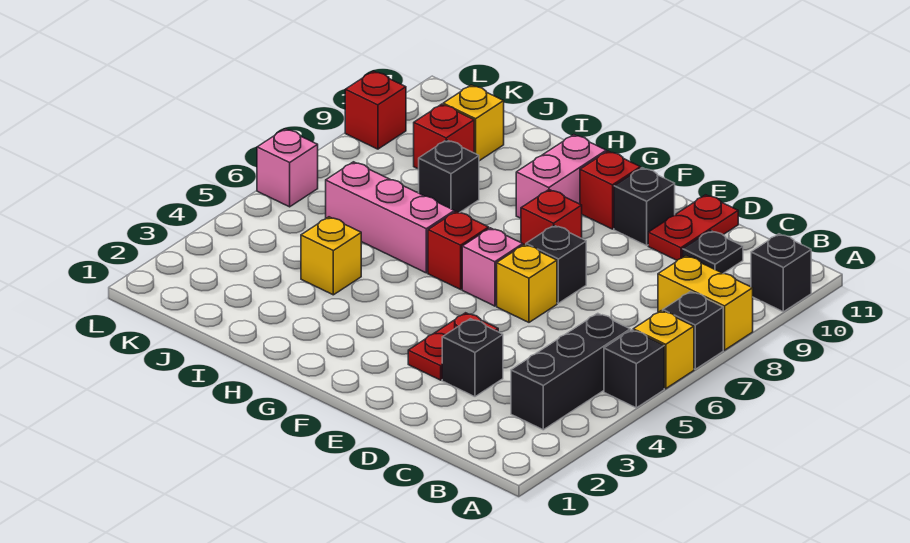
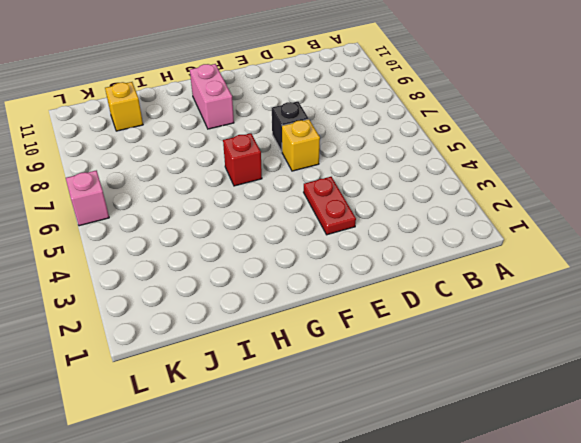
none -> black 1x1 brick [604,330,664,408]
none -> yellow 1x1 brick [633,311,694,389]
none -> black 1x1 brick [663,291,723,369]

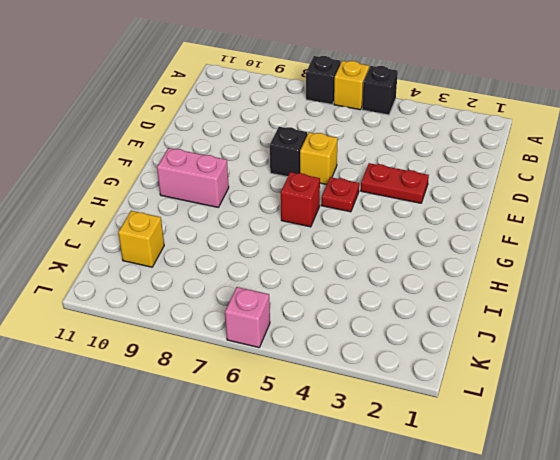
red 1x1 plate [321,177,359,212] -> none
none -> yellow 1x2 brick [658,256,753,350]
none -> black 1x1 brick [751,234,811,312]
none -> black 1x3 brick [511,313,630,430]

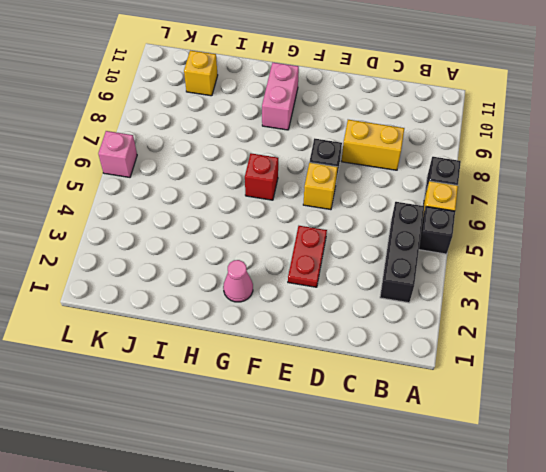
yellow 1x2 brick [341,120,404,170] -> yellow 1x2 brick moved to [658,256,753,350]
pink 1x1 cone [223,260,253,302] -> none
none -> black 1x1 brick [751,234,811,312]
none -> black 1x1 plate [683,231,743,274]
none -> black 1x1 brick [442,319,503,397]

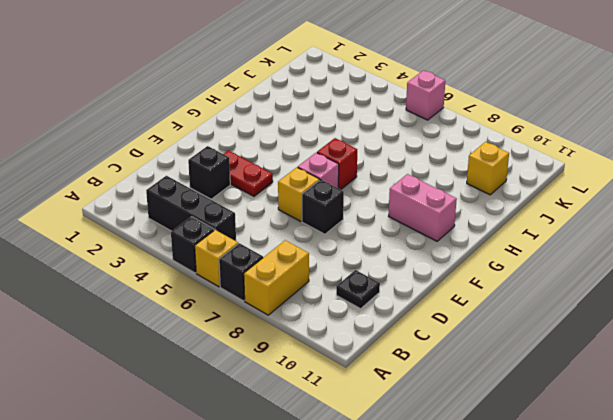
none -> black 1x1 brick [751,234,811,312]
none -> red 1x2 plate [648,195,738,260]
none -> black 1x1 brick [614,168,675,246]

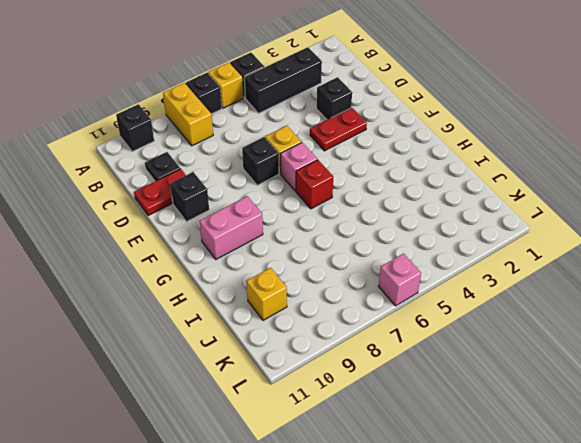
none -> red 1x1 brick [521,190,582,245]
none -> red 1x1 brick [580,151,641,229]
none -> pink 1x3 brick [326,162,454,273]

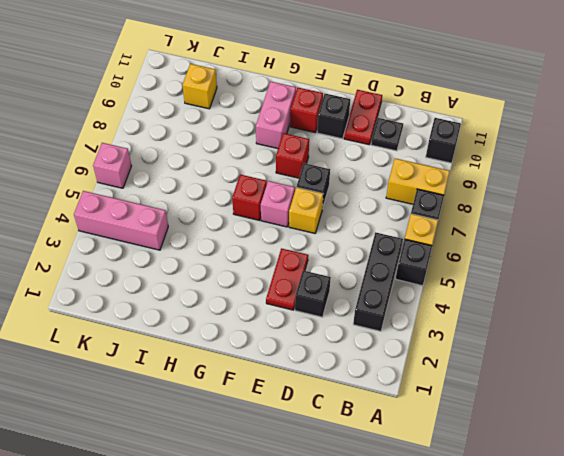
pink 1x3 brick [74,191,168,250] -> pink 1x3 brick moved to [326,162,454,273]
none -> yellow 1x1 brick [301,217,361,295]
none -> black 1x1 brick [419,140,479,213]
none -> red 1x1 brick [414,104,474,169]

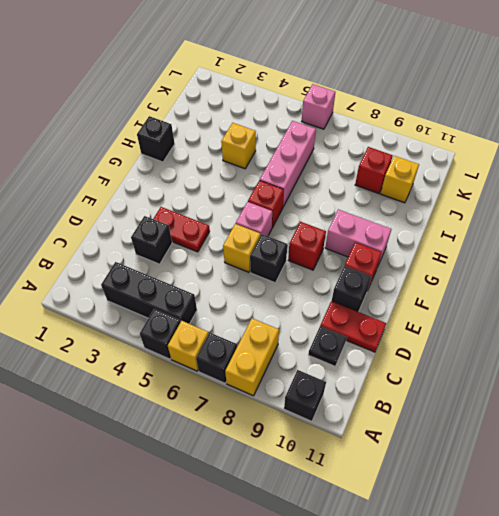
black 1x1 brick [137,116,175,162] -> black 1x1 brick moved to [419,140,479,213]
none -> red 1x1 brick [345,71,406,149]

